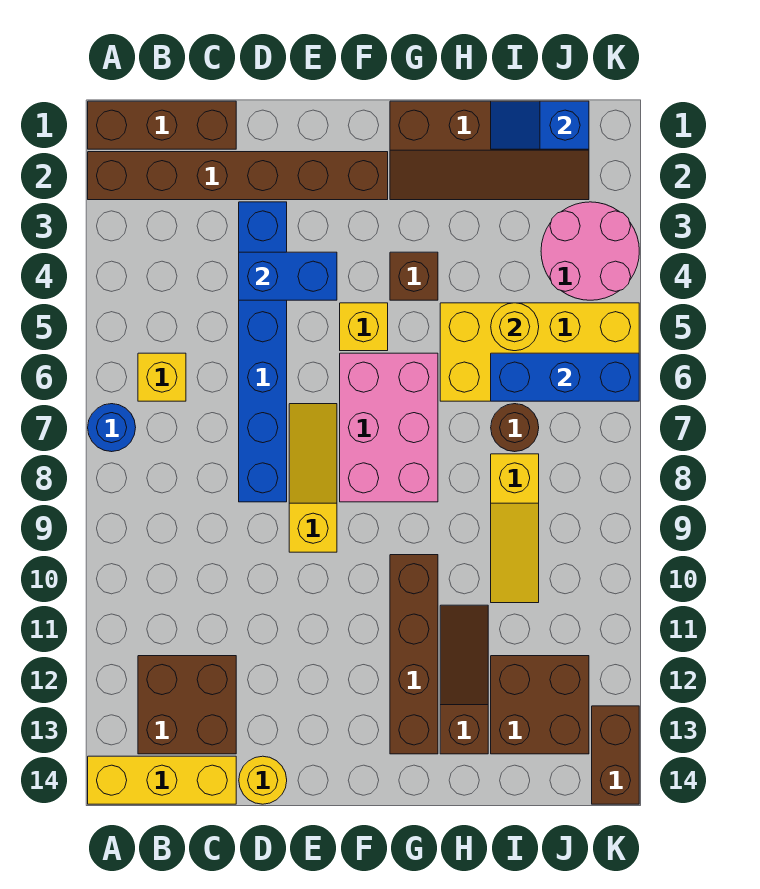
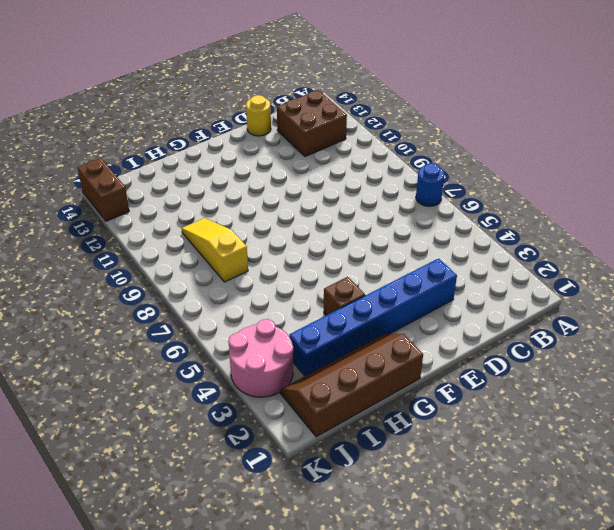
blue 1x6 brick [289,258,457,376] -> blue 1x6 brick turned to [239,202,287,502]
none -> brown 1x3 brick [88,101,236,149]
none -> brown 1x6 brick [88,152,388,200]
none -> yellow 1x3 brick [88,756,236,804]

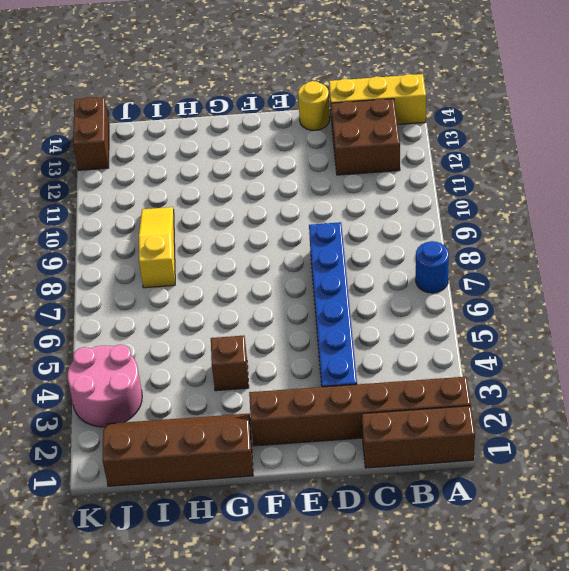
none -> yellow 1x1 brick [138,353,186,401]
none -> yellow 1x3 slope [289,404,337,552]
none -> yellow 1x1 brick [340,303,388,351]

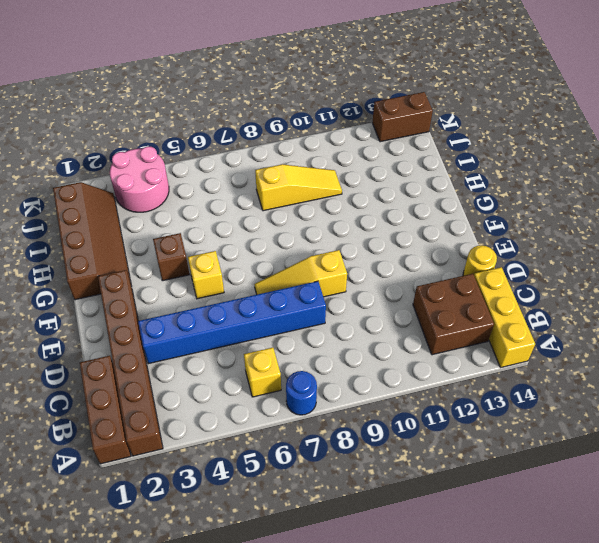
none -> pink 2x3 brick [340,353,438,502]
none -> brown 1x4 brick [390,555,438,754]
none -> yellow 2x4 brick [440,303,639,401]

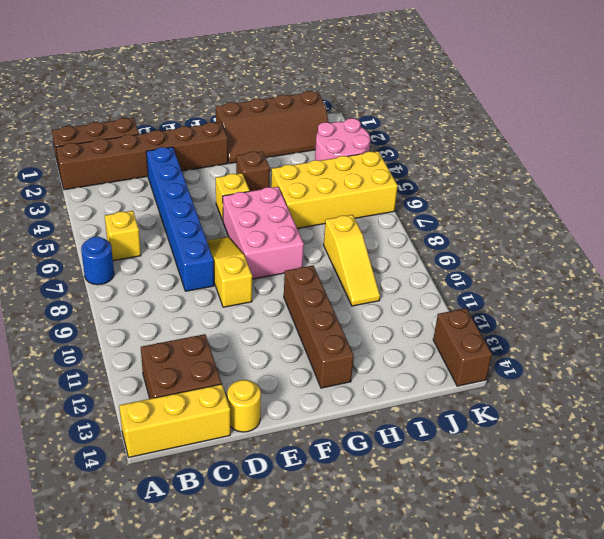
none -> brown 1x3 slope [440,605,488,754]
none -> brown 1x1 round brick [491,404,539,452]
none -> brown 2x2 brick [491,656,589,754]

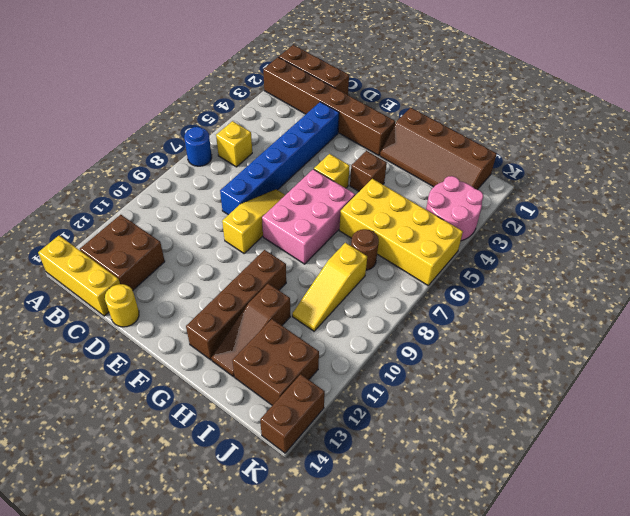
brown 1x3 slope [211,283,290,377] -> brown 1x3 slope turned to [440,605,488,754]
none -> blue 1x2 brick [239,252,337,300]
none -> blue 1x2 slope [491,101,589,149]
none -> yellow 1x1 round brick [491,303,539,351]

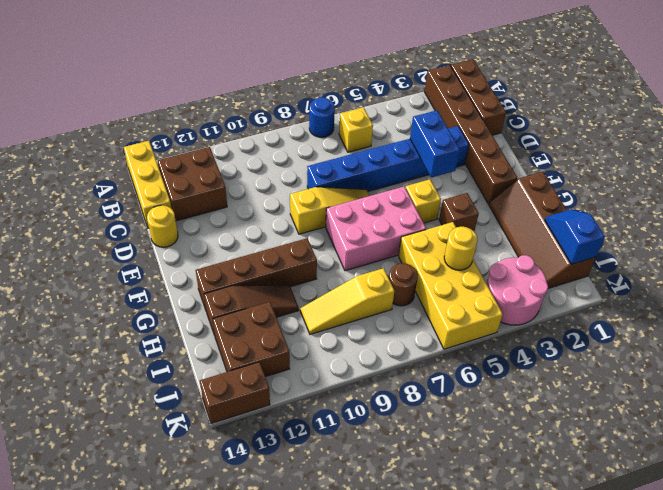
none -> blue 1x3 brick [491,353,639,401]

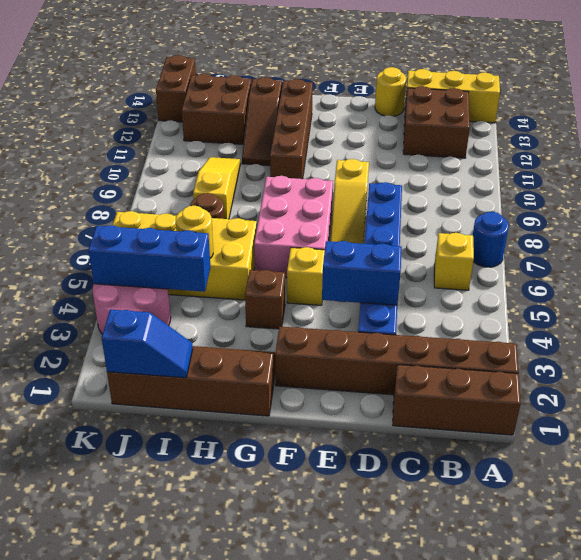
blue 1x3 brick [88,225,210,292] -> blue 1x3 brick moved to [491,353,639,401]

